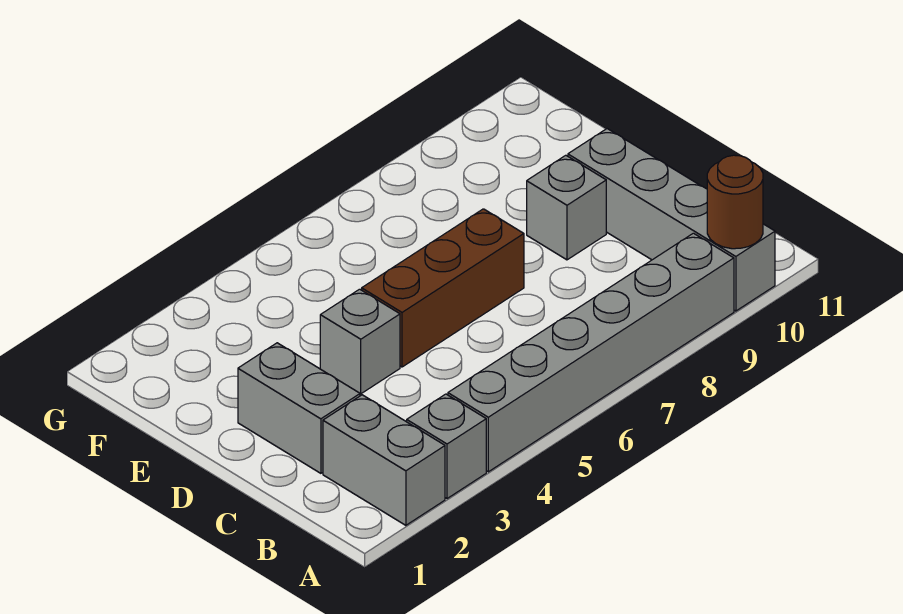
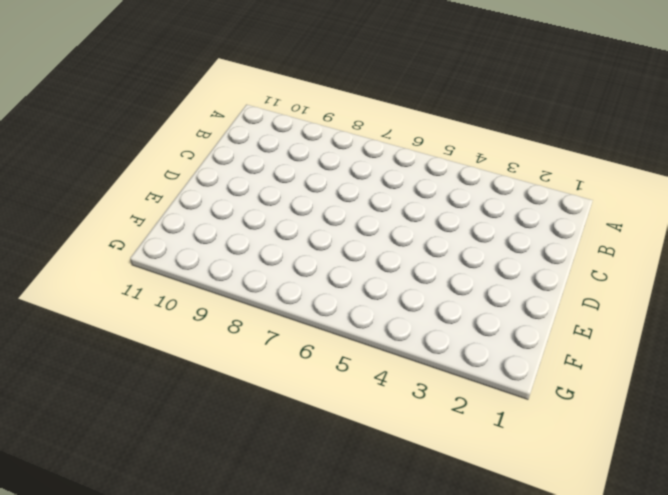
none -> grey 1x2 brick [323,395,445,525]
none -> grey 1x1 brick [407,394,486,499]

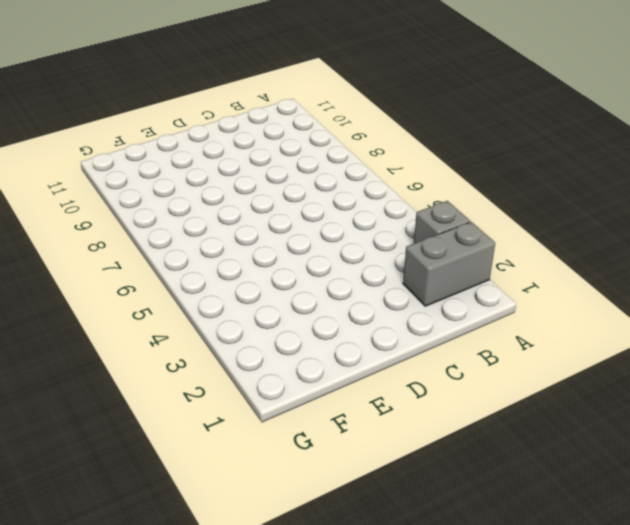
none -> grey 1x6 brick [448,233,734,472]
none -> grey 1x4 brick [568,129,775,311]

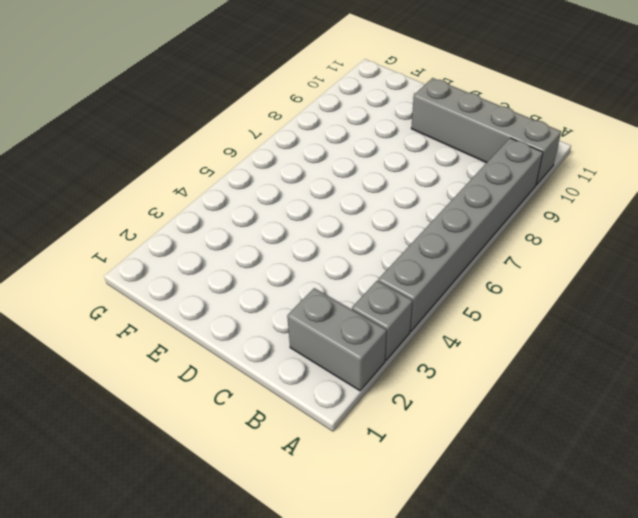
none -> grey 1x2 brick [238,343,360,473]
none -> grey 1x1 brick [320,289,400,394]

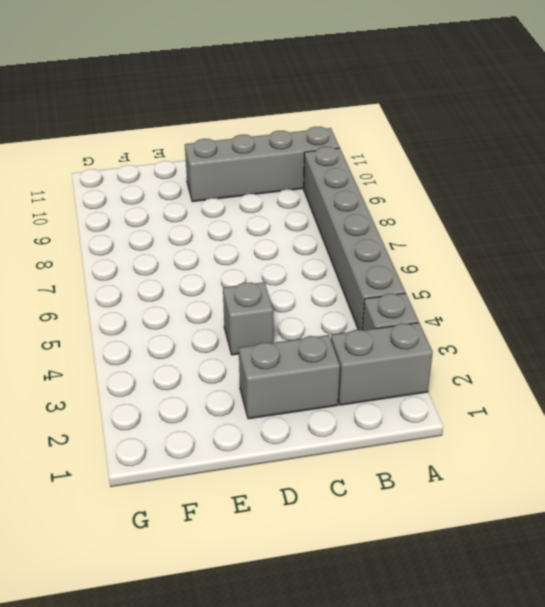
none -> brown 1x3 brick [362,209,524,367]
none -> grey 1x1 brick [527,155,606,260]

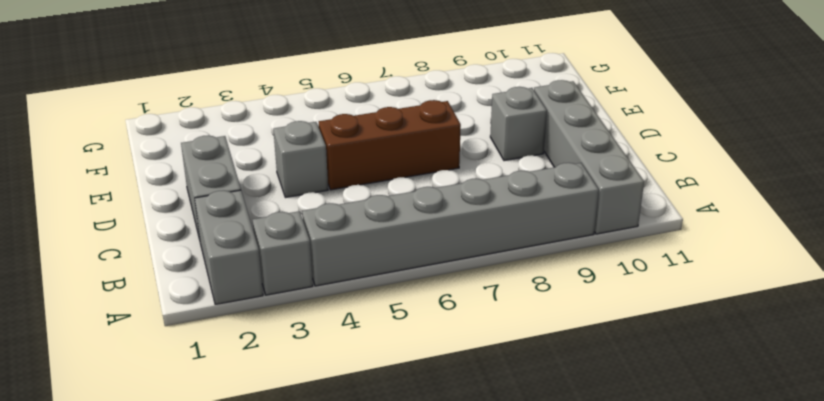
none -> brown 1x1 round brick [707,155,763,249]

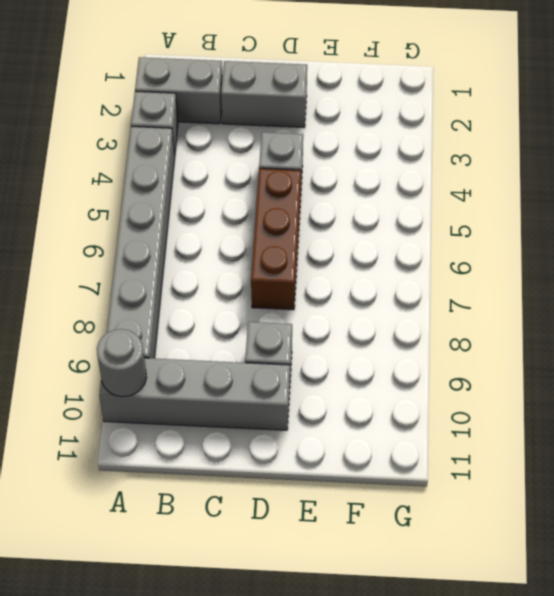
grey 1x1 round brick [97,329,146,397] -> brown 1x1 round brick [707,155,763,249]

